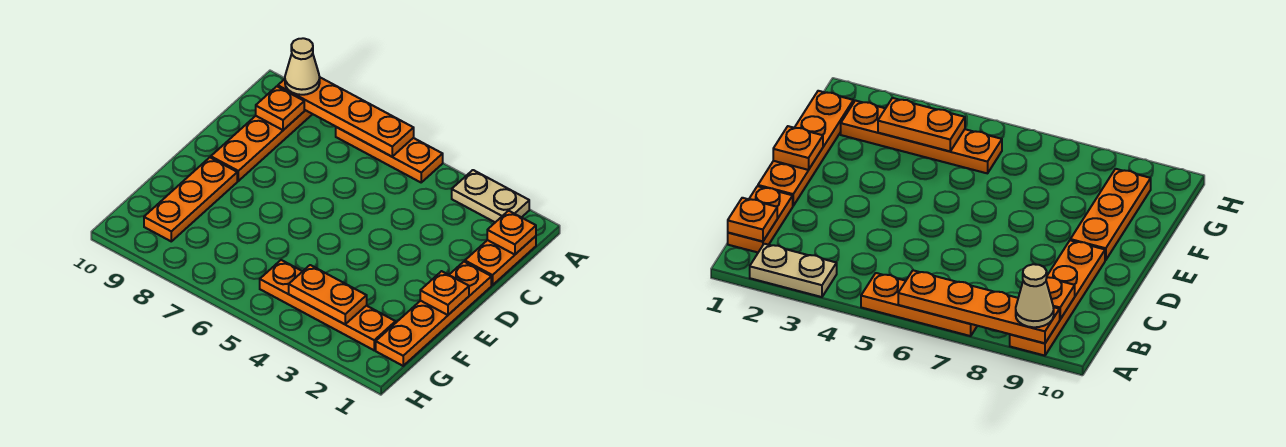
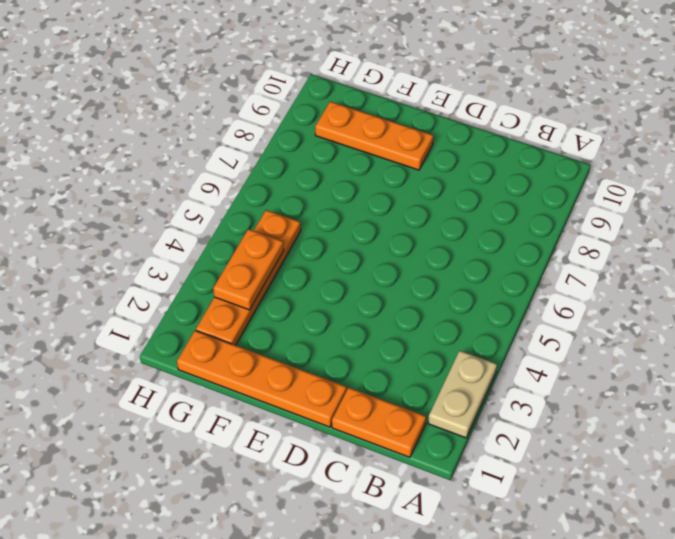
none -> orange 1x3 plate [336,127,443,182]
none -> orange 1x4 plate [211,110,312,181]
none -> orange 1x4 plate [278,78,414,157]

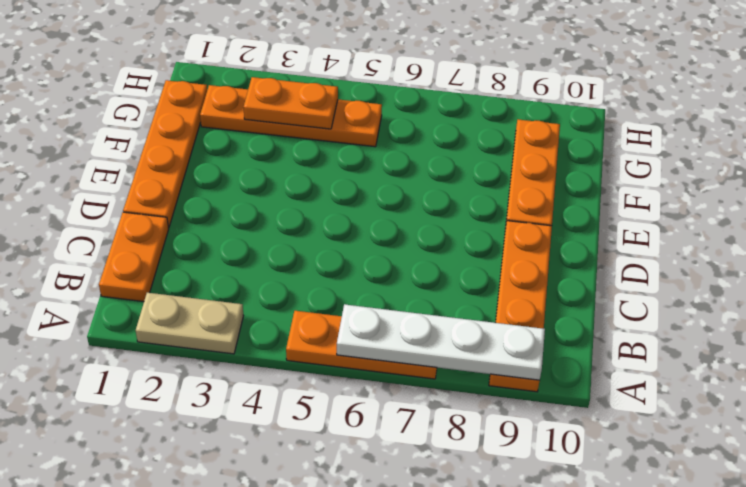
white 1x4 plate [337,304,545,380] -> orange 1x4 plate [278,78,414,157]
none -> orange 1x1 plate [487,211,536,255]
none -> orange 1x1 plate [256,86,304,130]
none -> orange 1x1 plate [420,271,469,315]

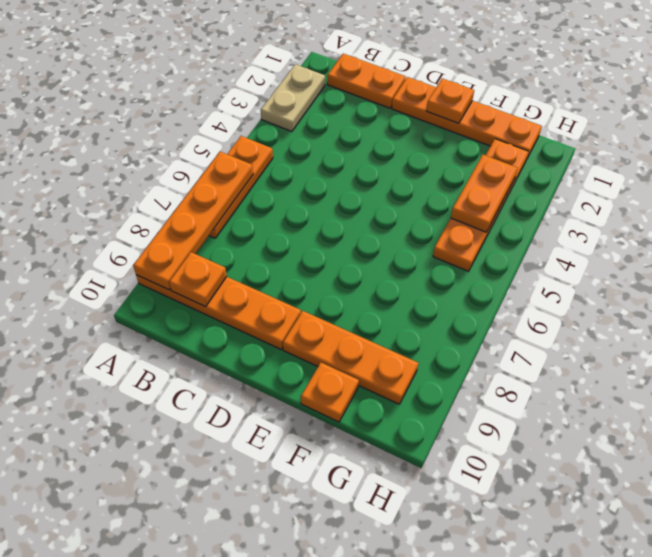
orange 1x1 plate [301,363,359,422] -> orange 1x1 plate moved to [487,211,536,255]
none -> tan 1x1 cone [285,38,320,95]

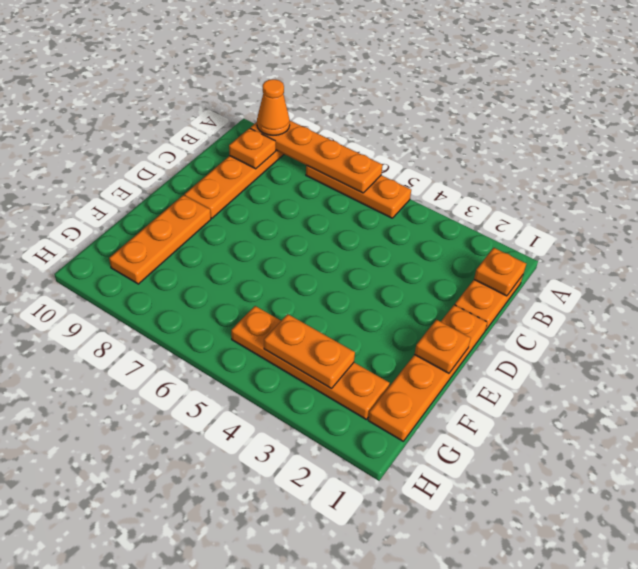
orange 1x1 cone [257,79,290,135] -> tan 1x1 cone [285,38,320,95]
none -> tan 1x2 plate [452,170,529,222]

